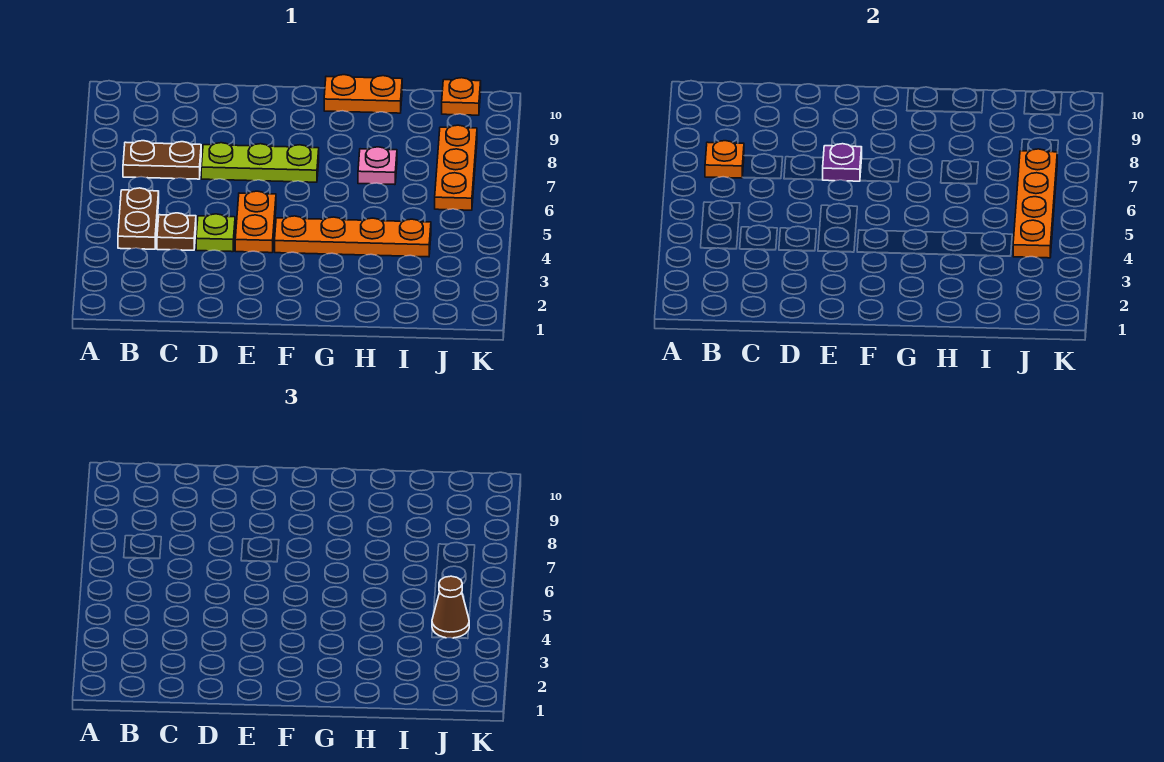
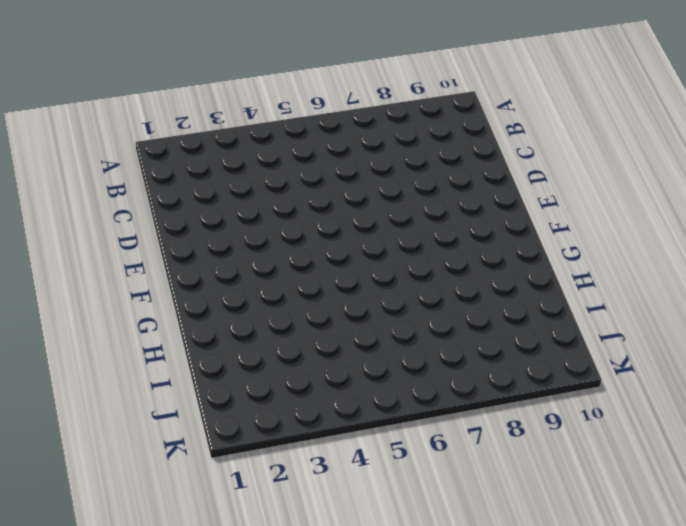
none -> brown 1x2 plate [118,188,159,249]
none -> brown 1x2 plate [123,141,201,179]
none -> brown 1x1 plate [157,213,196,250]

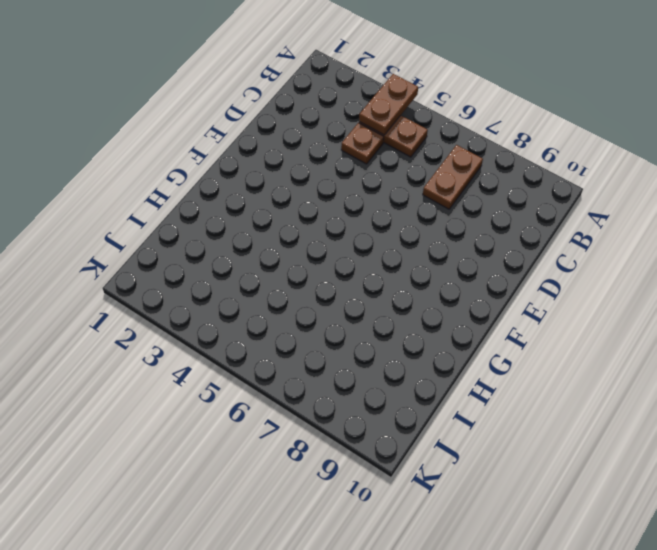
brown 1x2 plate [359,74,418,135] -> none
none -> lime 1x1 plate [196,214,235,252]
none -> lime 1x3 plate [201,143,319,182]
none -> orange 1x2 plate [235,191,276,253]

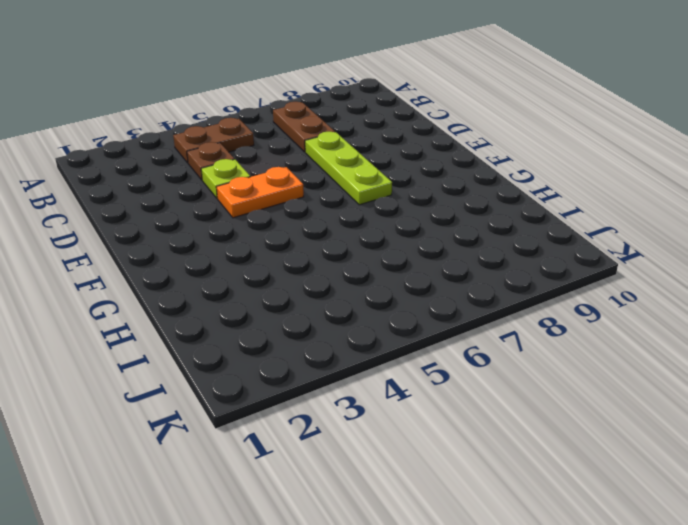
none -> orange 1x4 plate [275,216,431,257]
none -> orange 1x2 plate [324,75,402,113]
none -> pink 1x1 plate [358,147,397,185]

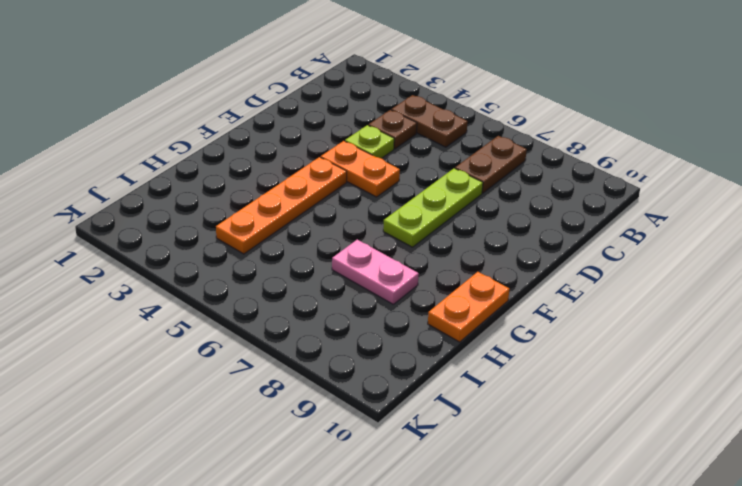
pink 1x2 plate [332,240,419,304] -> pink 1x1 plate [358,147,397,185]
none -> orange 1x3 plate [435,125,477,210]
none -> orange 1x1 plate [442,78,481,115]
none -> orange 1x1 plate [705,141,744,178]

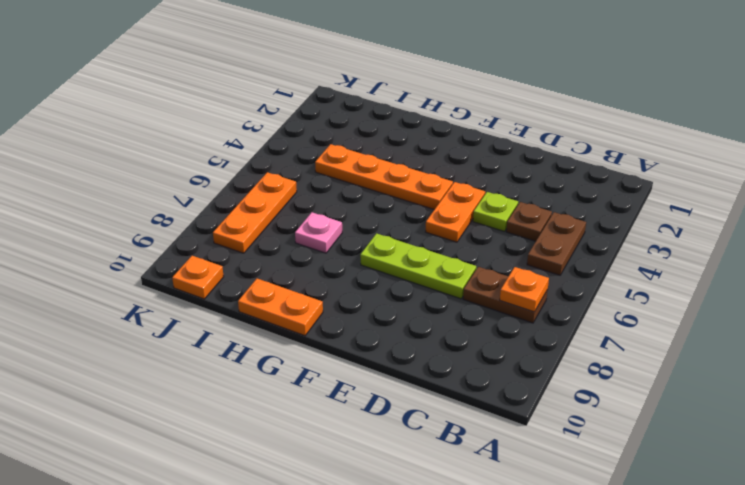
none -> purple 1x1 plate [823,144,862,181]
none -> orange 1x4 plate [1013,149,1057,258]
none -> brown 1x1 cone [432,576,469,638]

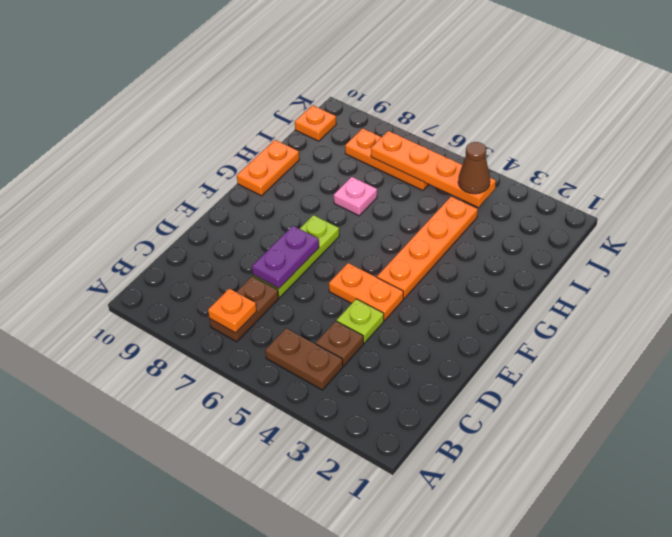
purple 1x2 plate [252,226,319,289] -> purple 1x1 plate [823,144,862,181]

